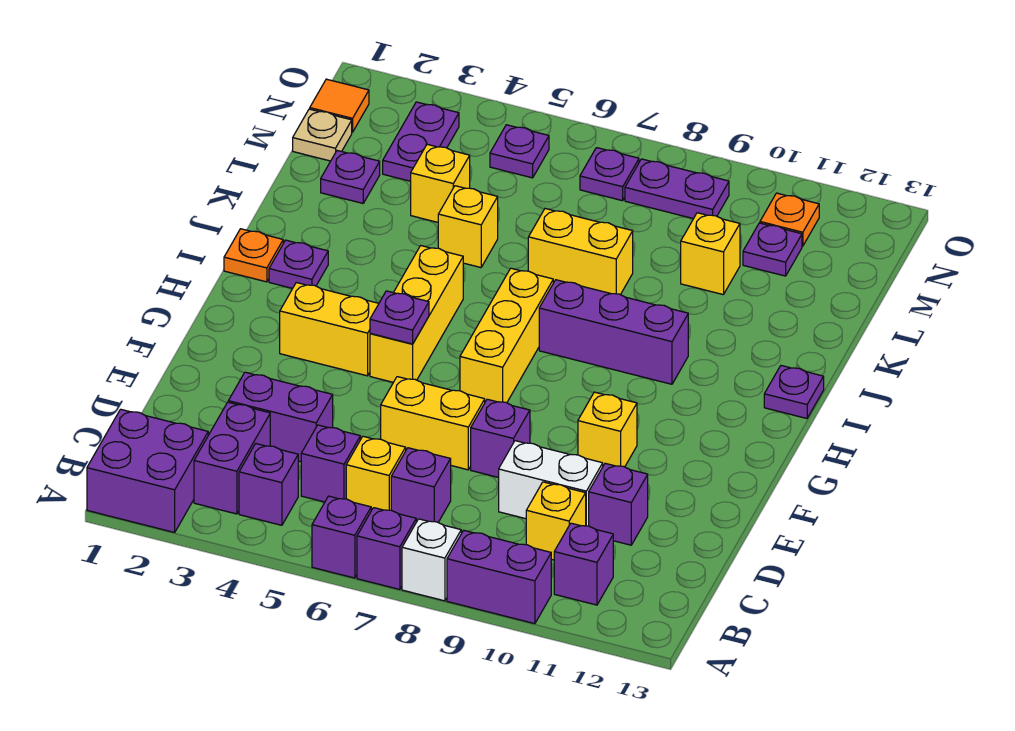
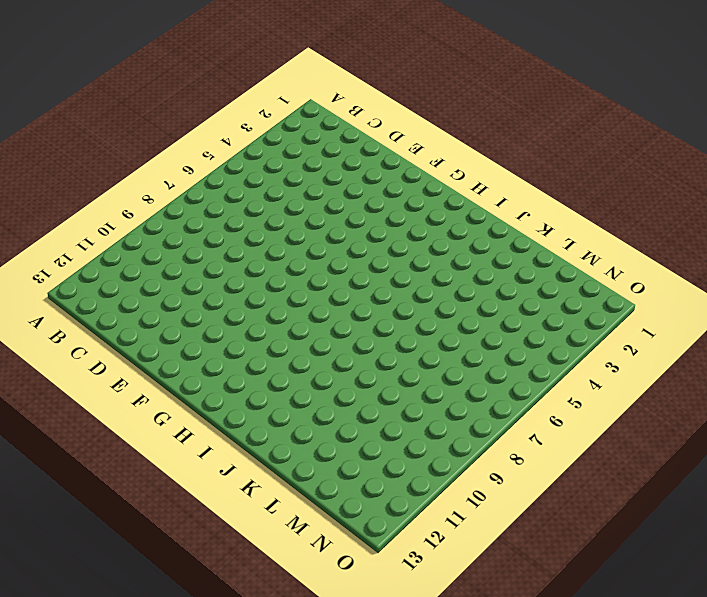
none -> purple 2x2 brick [87,409,208,532]
none -> purple 1x1 brick [312,496,371,578]
none -> purple 1x1 brick [357,508,416,589]
none -> white 1x1 brick [402,519,461,601]

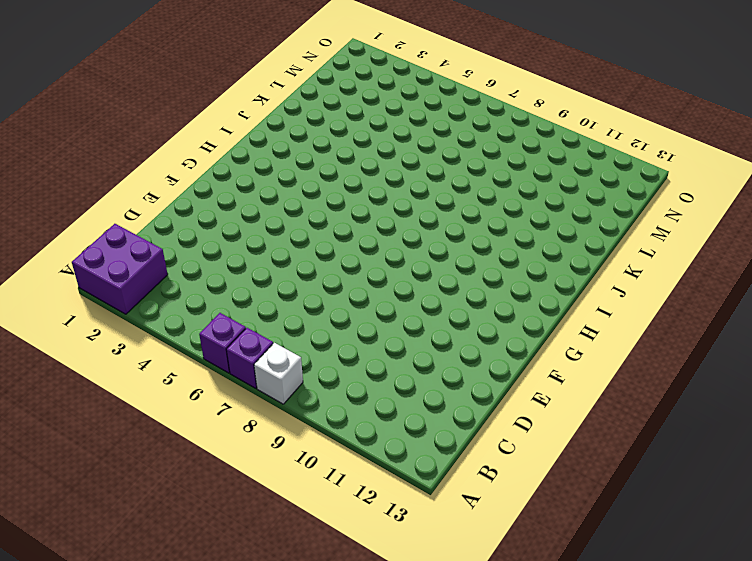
none -> purple 1x2 brick [447,530,551,624]
none -> purple 1x2 brick [194,402,270,514]
none -> purple 1x1 brick [239,444,298,525]
none -> purple 1x1 brick [554,523,613,605]

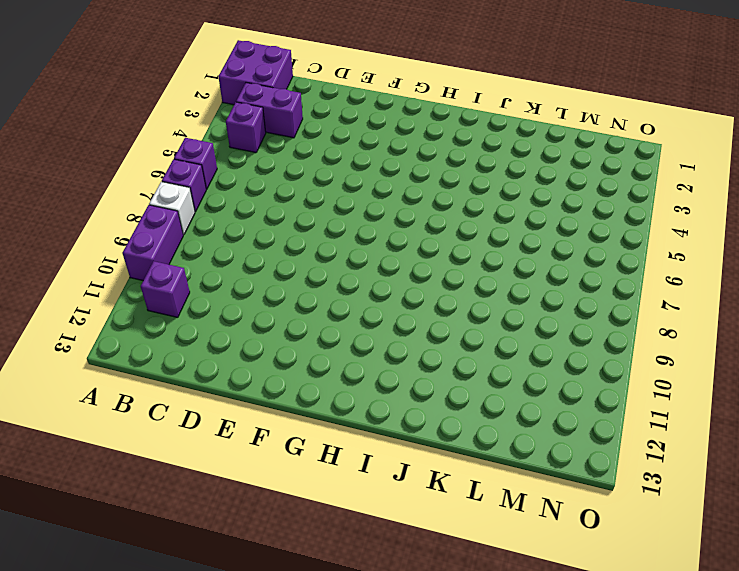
none -> purple 1x1 brick [301,425,360,502]
none -> yellow 1x1 brick [346,436,406,510]
none -> purple 1x1 brick [391,448,451,522]
none -> yellow 1x1 brick [526,482,586,560]

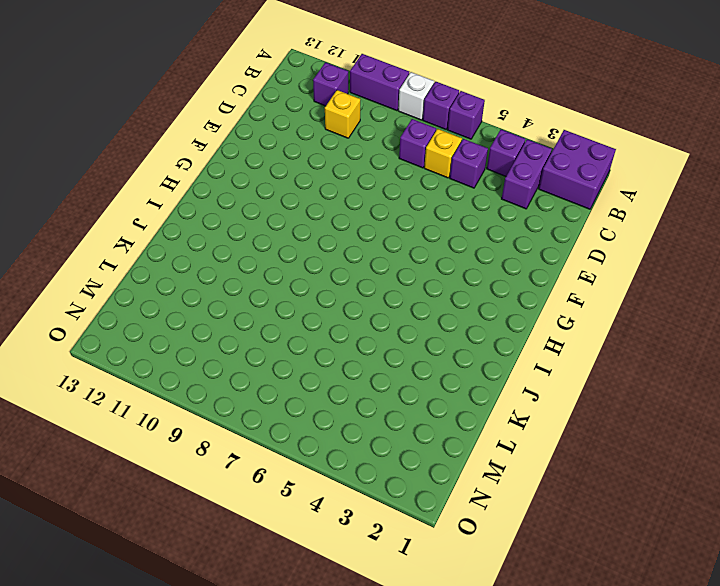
none -> purple 1x2 brick [228,372,333,462]
none -> white 1x2 brick [499,441,603,526]
none -> purple 1x1 brick [589,463,648,545]
none -> yellow 1x2 brick [381,377,485,470]

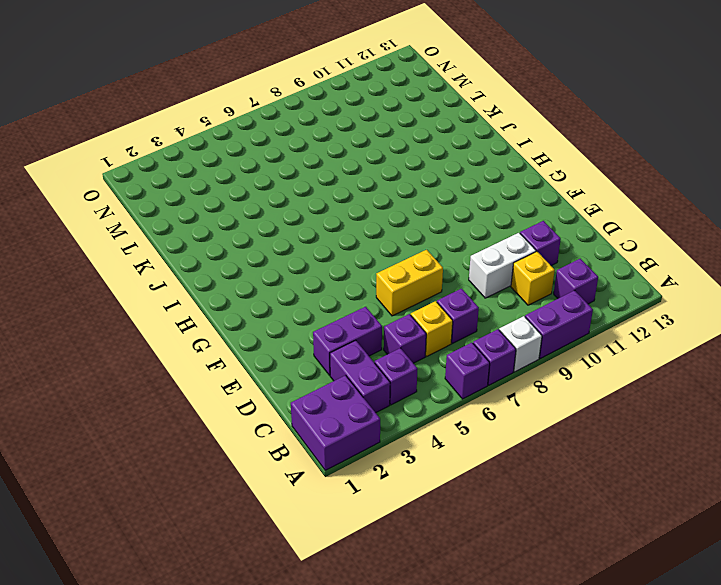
none -> purple 1x1 brick [471,399,530,478]
none -> yellow 1x1 brick [578,392,637,467]
none -> yellow 1x2 brick [280,283,379,376]
none -> yellow 1x3 brick [370,246,463,382]

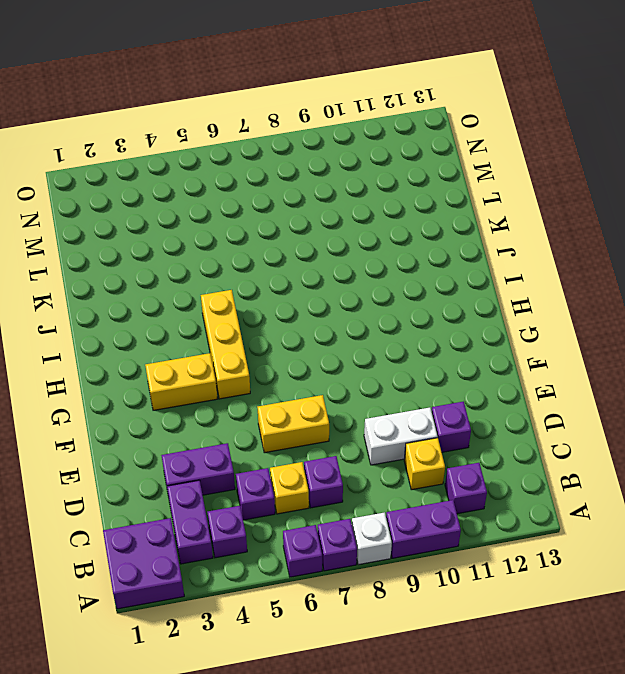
none -> purple 1x1 brick [471,399,530,478]
none -> yellow 1x1 brick [578,392,637,467]
none -> yellow 1x3 brick [460,268,553,403]
none -> orange 1x1 plate [224,229,283,282]

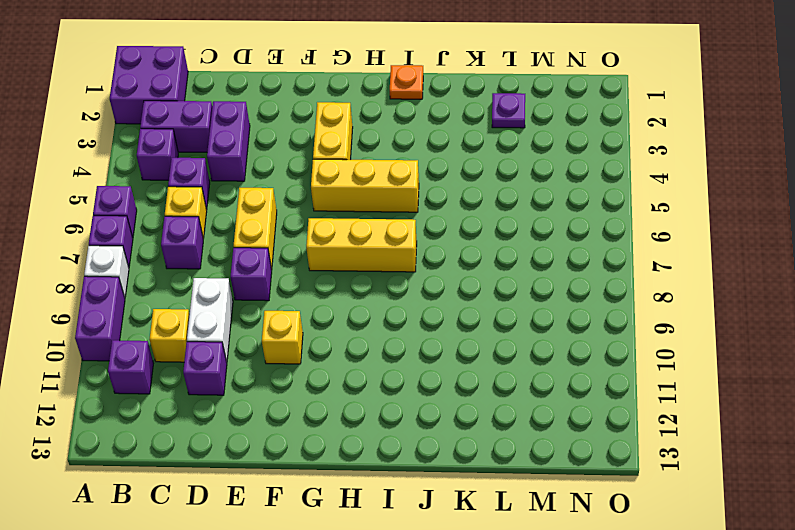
none -> purple 1x1 plate [269,240,328,288]
none -> purple 1x3 brick [539,280,688,384]
none -> purple 1x1 plate [764,366,824,418]
none -> yellow 1x1 brick [438,186,498,268]

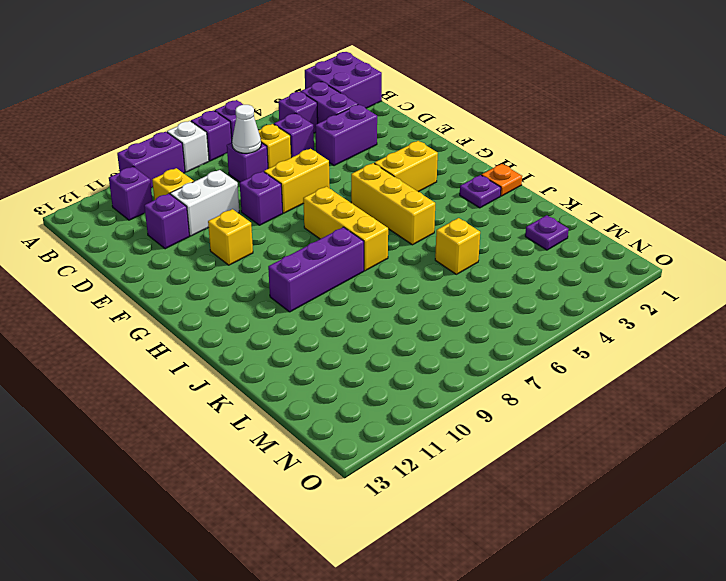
white 1x1 cone [232,105,261,153] -> none
none -> purple 1x1 plate [764,366,824,418]
none -> yellow 1x2 brick [528,209,633,295]
none -> yellow 1x1 brick [411,144,470,222]
none -> yellow 1x1 brick [681,213,740,295]

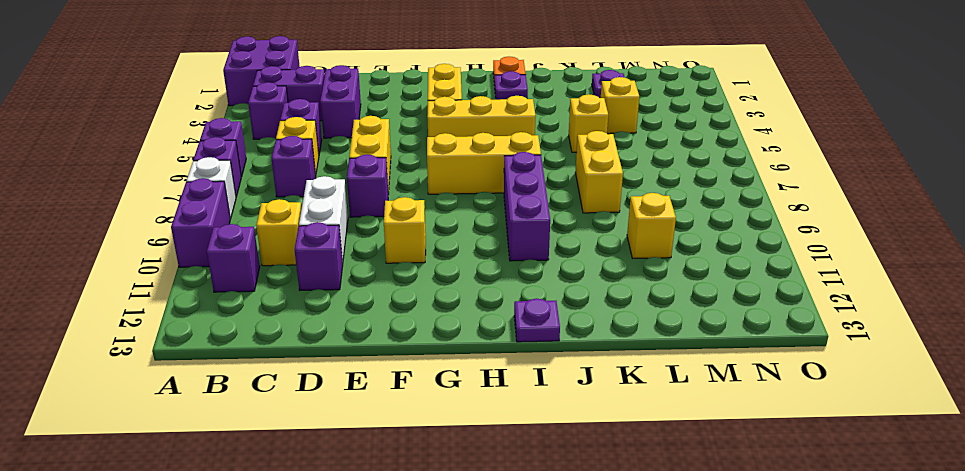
none -> tan 1x1 plate [293,109,352,161]
none -> purple 1x2 plate [383,102,459,181]
none -> purple 1x1 plate [743,223,802,276]
none -> orange 1x1 tile [310,79,369,132]

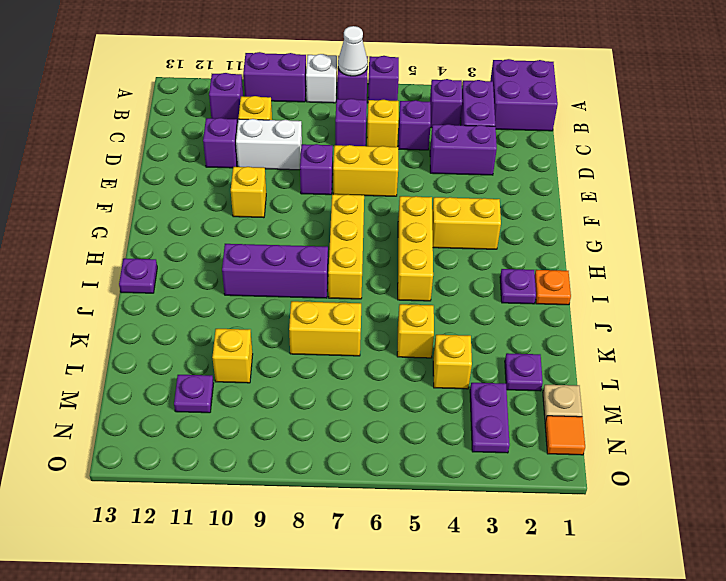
white 1x1 cone [338,26,368,76] -> none
none -> purple 1x1 plate [490,125,549,178]
none -> purple 1x1 plate [580,148,639,201]
none -> purple 1x2 plate [625,159,729,219]
none -> orange 1x1 plate [760,193,819,246]

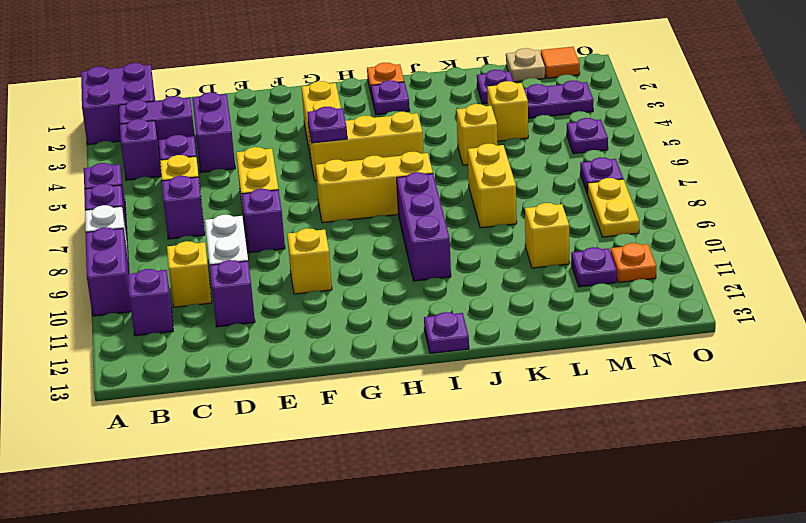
yellow 1x2 plate [588,178,639,237] -> purple 1x2 plate [625,159,729,219]

